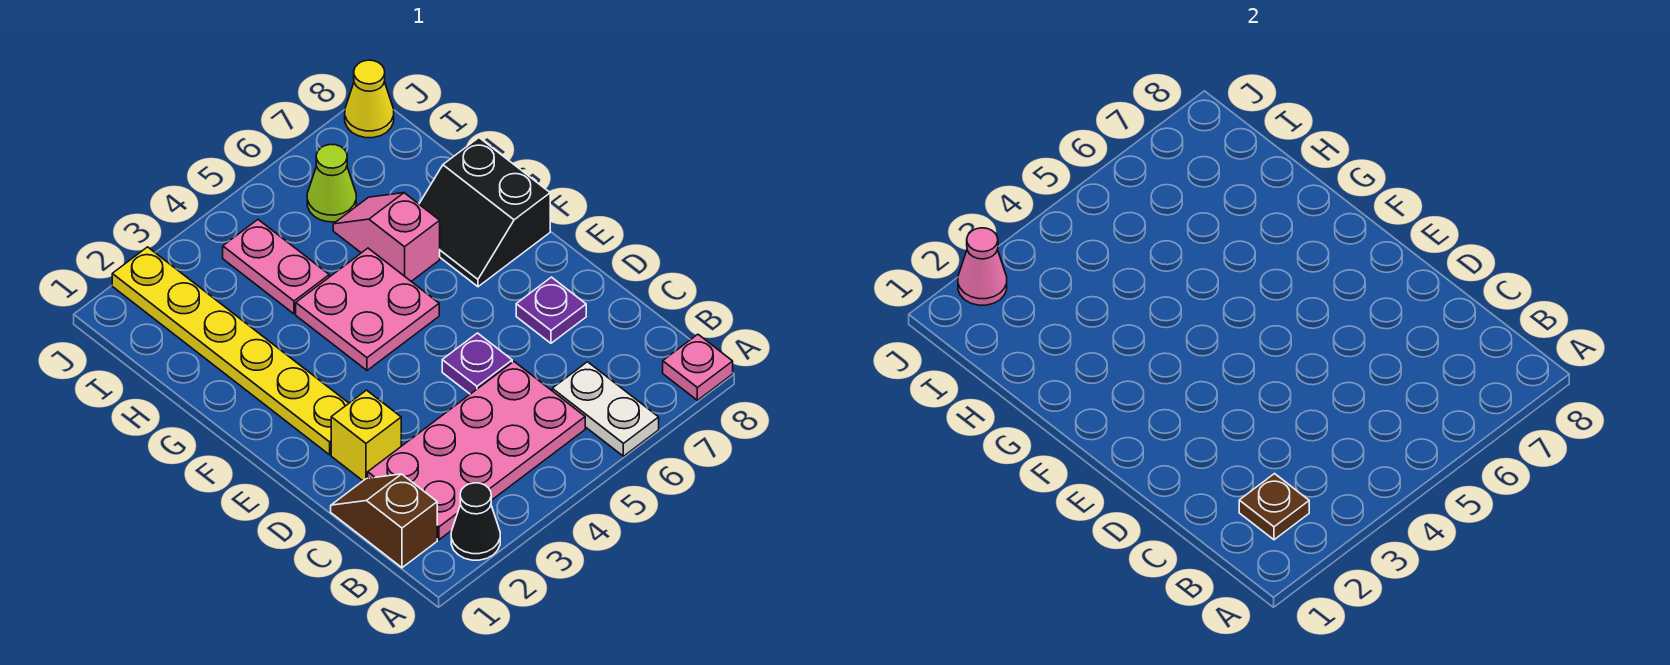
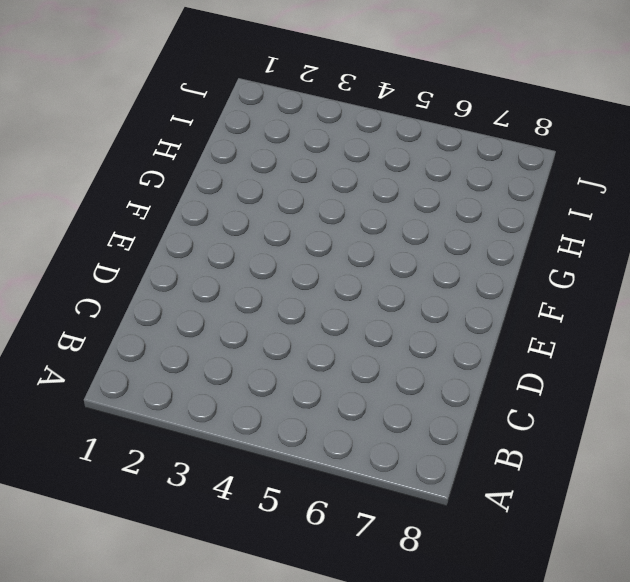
none -> black 1x1 cone [451,483,500,560]
none -> white 1x2 plate [552,362,659,456]
none -> pink 1x1 plate [663,334,733,400]

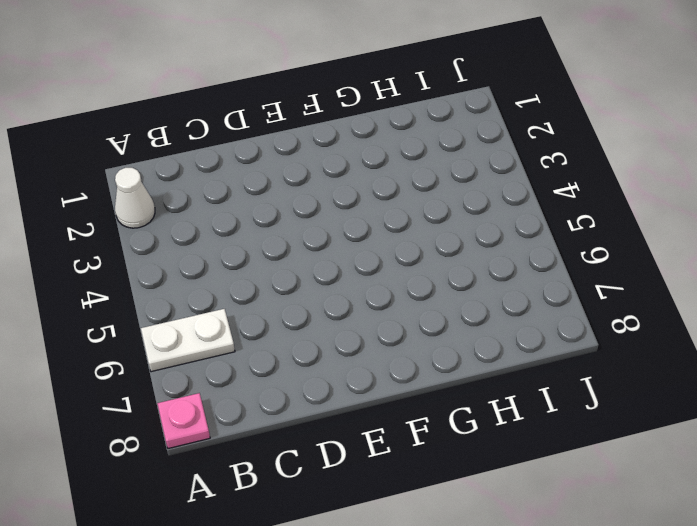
white 1x1 cone [115,168,155,228] -> black 1x1 cone [451,483,500,560]
none -> brown 1x2 slope [331,474,437,568]
none -> pink 2x4 plate [368,362,585,540]
none -> yellow 1x1 brick [331,390,401,481]

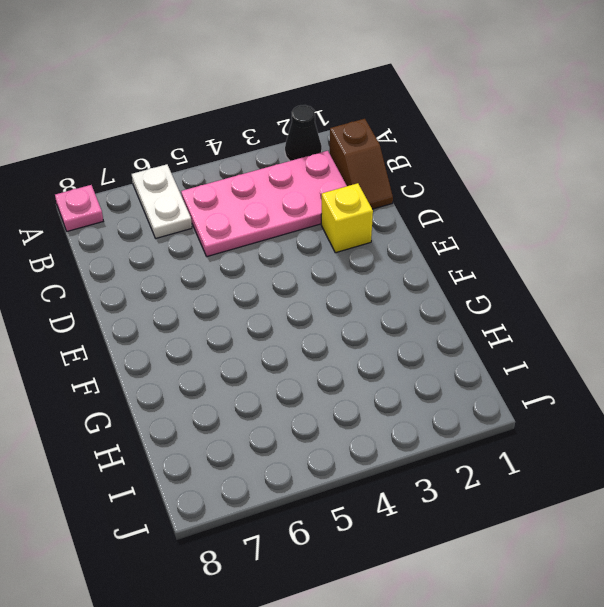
none -> purple 1x1 plate [442,333,512,394]
none -> purple 1x1 plate [516,277,586,343]
none -> yellow 1x6 plate [112,247,349,455]

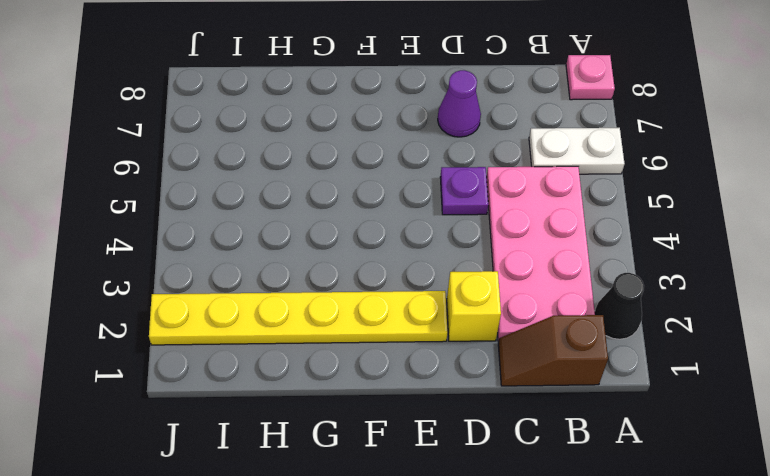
purple 1x1 cone [438,70,481,137] -> purple 1x1 plate [516,277,586,343]
none -> pink 2x2 plate [296,248,439,370]
none -> black 2x2 slope [419,138,550,287]
none -> pink 1x2 slope [333,193,440,281]

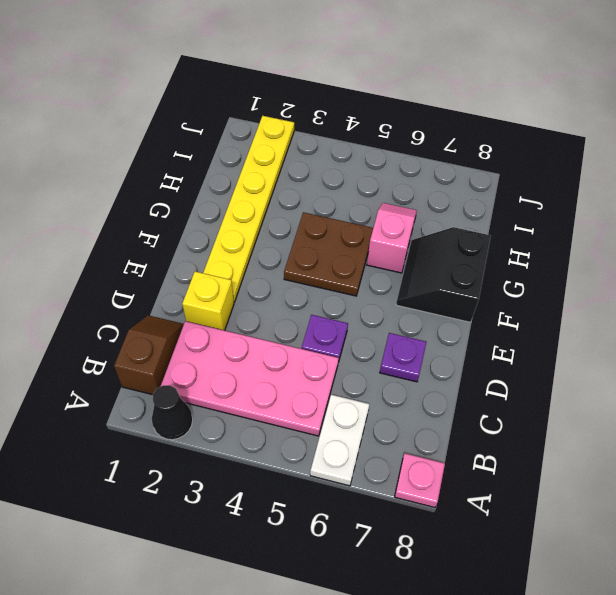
brown 2x2 plate [284,212,373,296] -> pink 2x2 plate [296,248,439,370]
none -> pink 1x2 plate [223,220,329,314]
none -> lime 1x1 cone [307,144,356,222]
none -> yellow 1x1 cone [345,60,394,138]

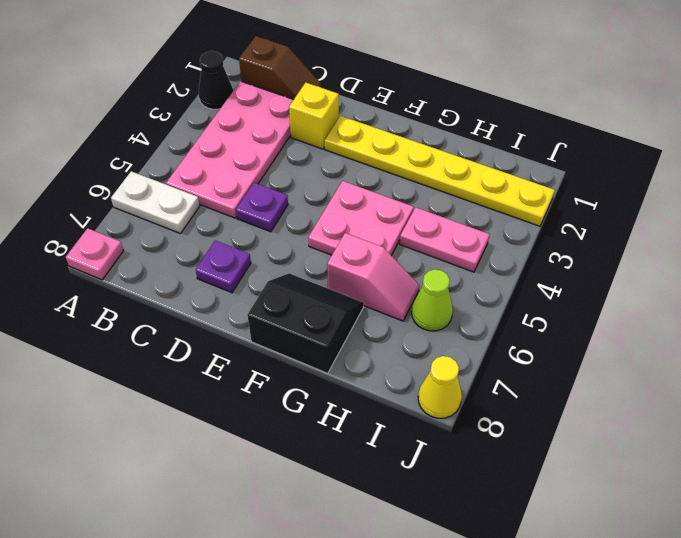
none -> brown 1x1 plate [1239,474,1309,540]
none -> pink 1x1 cone [958,228,1007,305]

